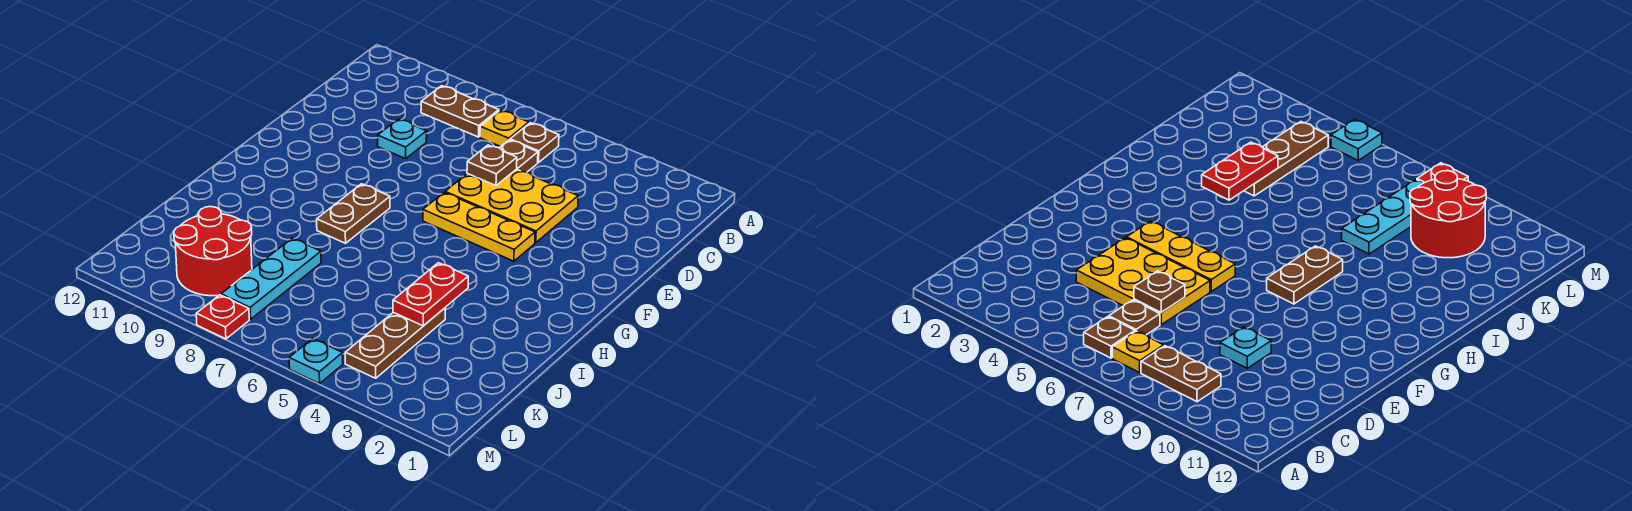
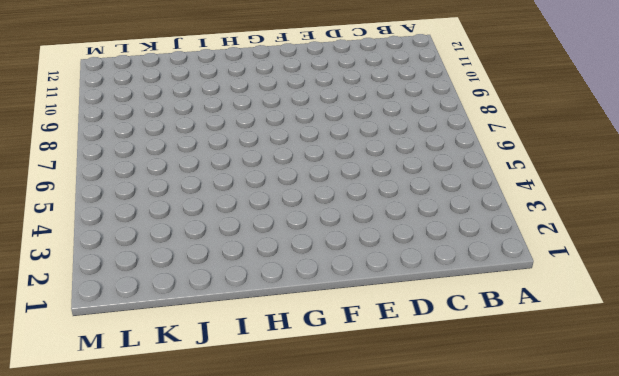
none -> brown 1x1 plate [510,123,559,163]
none -> yellow 1x1 plate [480,110,529,147]
none -> brown 1x2 plate [421,86,499,137]

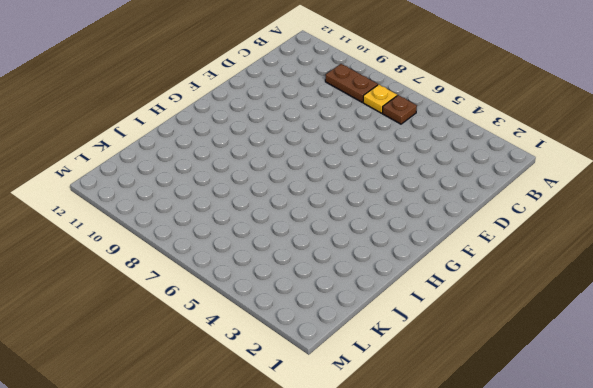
none -> brown 1x1 plate [500,140,538,172]
none -> yellow 2x3 plate [445,169,578,243]
none -> cyan 1x1 plate [378,119,427,159]

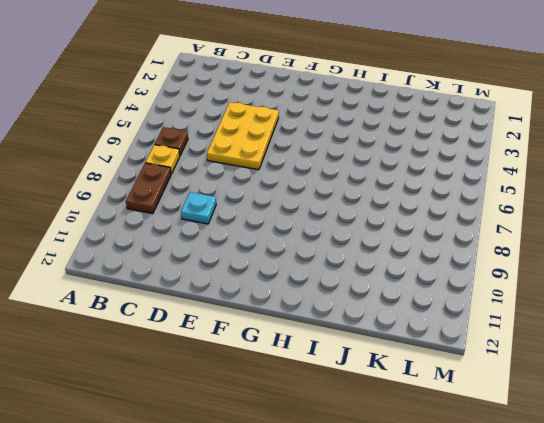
none -> brown 1x1 plate [500,140,538,172]
none -> yellow 1x3 plate [423,192,535,261]
none -> brown 1x2 plate [317,184,390,243]

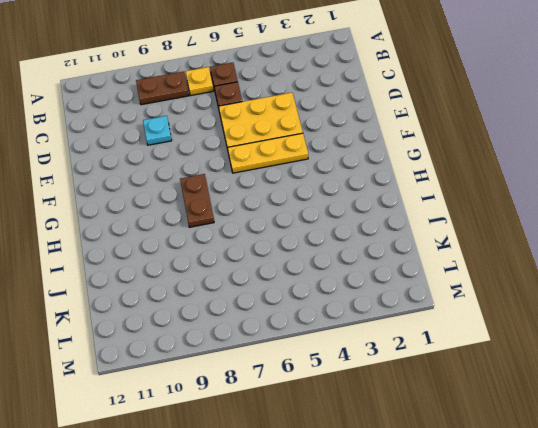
none -> brown 1x3 plate [345,308,445,378]
none -> cyan 1x3 plate [221,238,321,319]
none -> red 2x2 round brick [174,207,252,296]

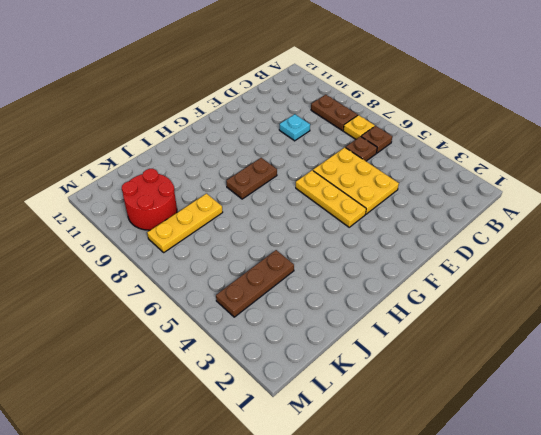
yellow 1x3 plate [147,194,223,252] -> cyan 1x3 plate [221,238,321,319]
none -> cyan 1x1 plate [289,338,343,384]
none -> red 1x1 plate [196,295,249,339]
none -> brown 1x1 plate [467,145,517,186]

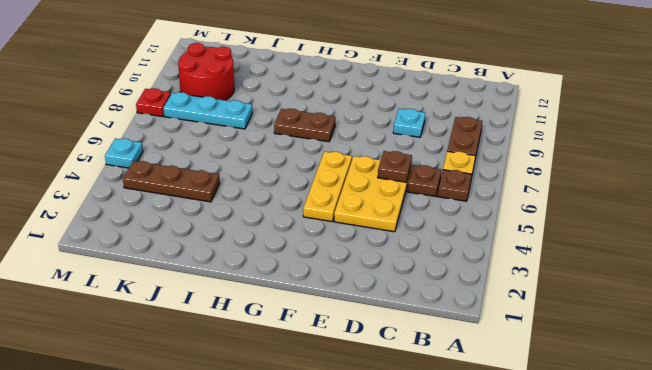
none -> red 1x2 plate [393,263,468,326]

